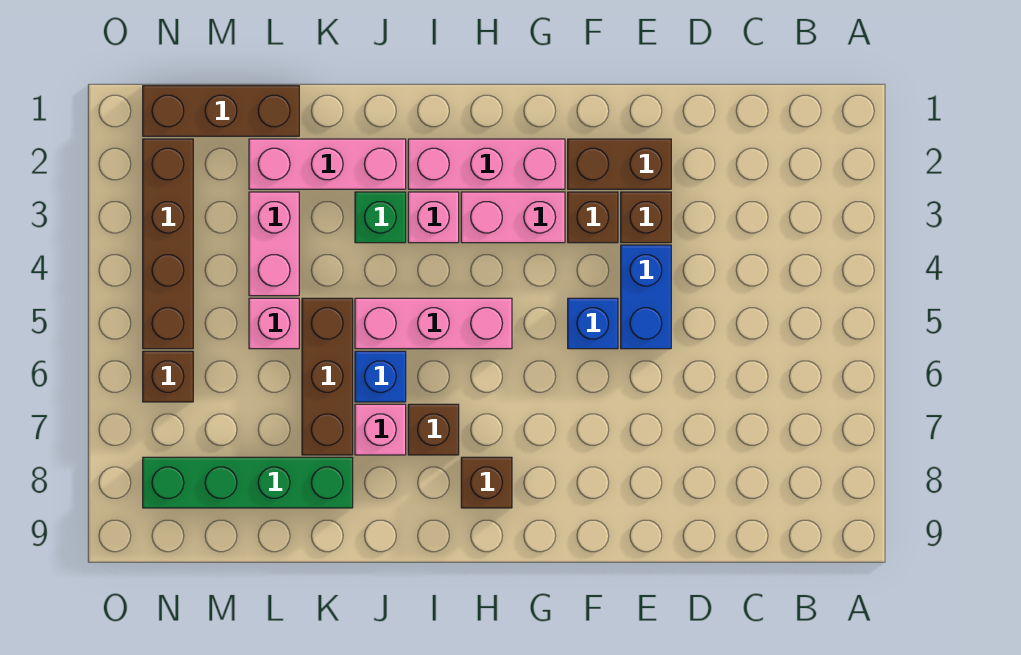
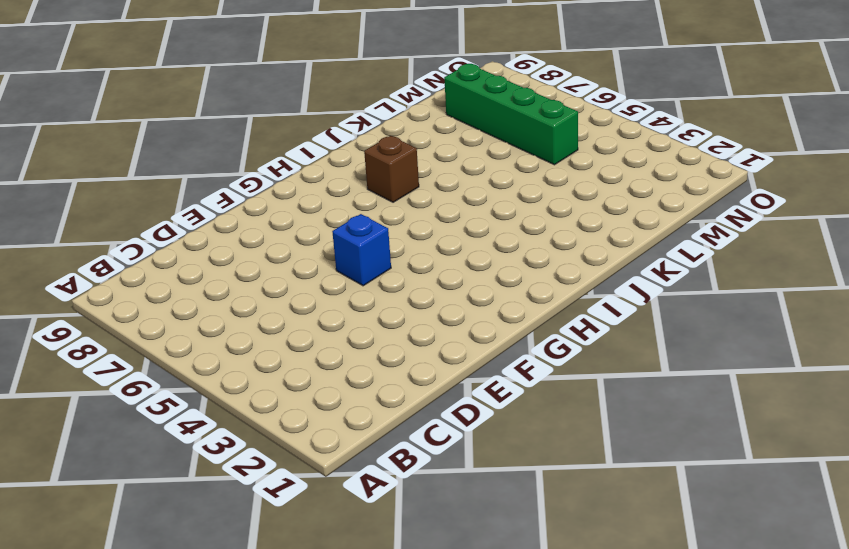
green 1x4 brick [444,64,578,165] -> green 1x4 brick turned to [143,457,353,508]
none -> brown 1x2 brick [568,139,671,189]
none -> brown 1x1 brick [621,192,671,243]
none -> blue 1x2 brick [621,245,671,349]

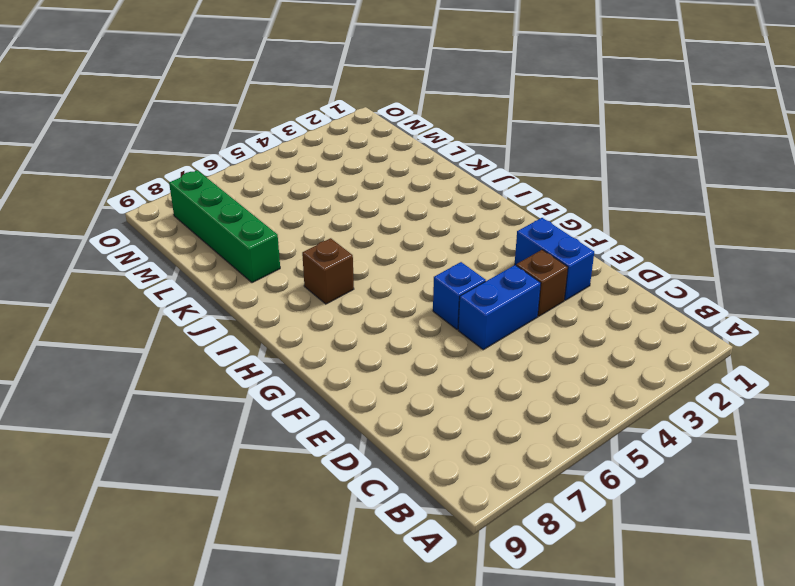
blue 1x2 brick [515,218,594,300] -> brown 1x2 brick [568,139,671,189]
none -> brown 1x1 brick [568,192,618,243]
none -> pink 1x3 brick [408,139,565,189]
none -> pink 1x2 brick [461,192,565,243]

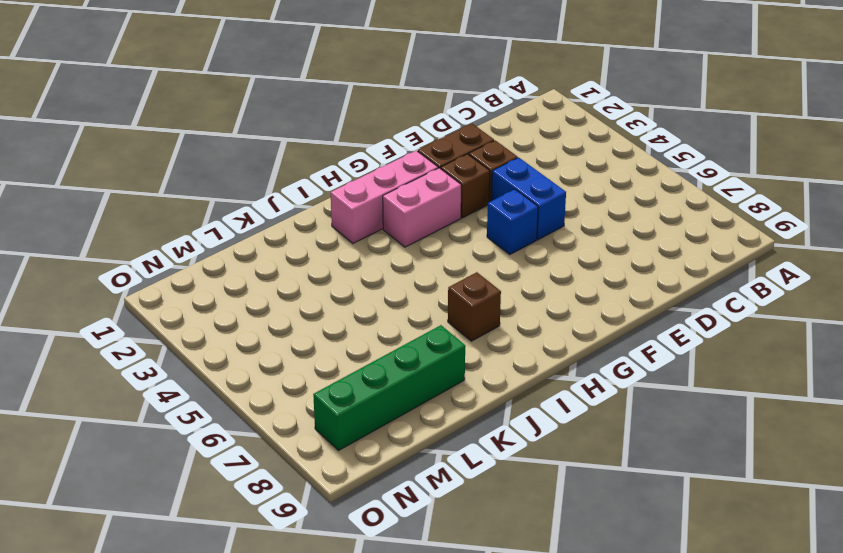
none -> pink 1x3 brick [355,298,512,349]
none -> brown 1x1 brick [461,457,512,508]
none -> pink 1x1 brick [408,192,459,243]

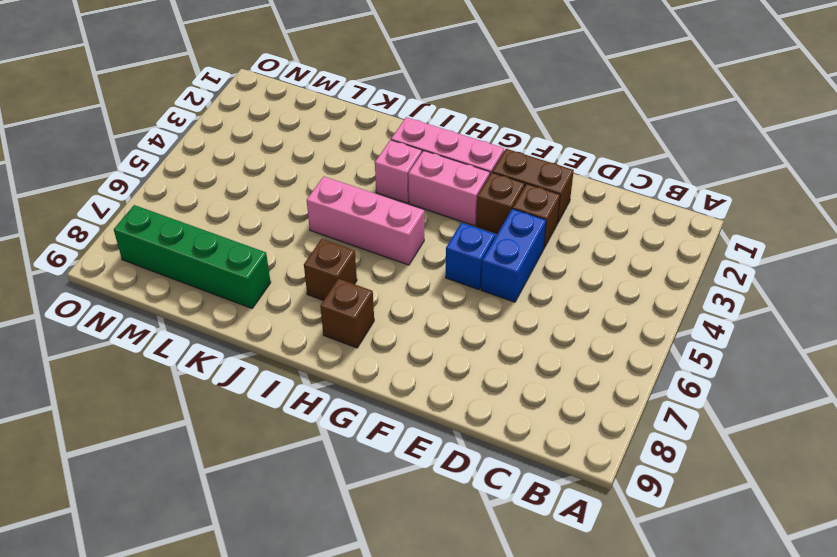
none -> pink 1x3 brick [249,139,406,189]
none -> green 1x1 brick [355,192,406,243]
none -> blue 1x1 brick [355,351,406,402]

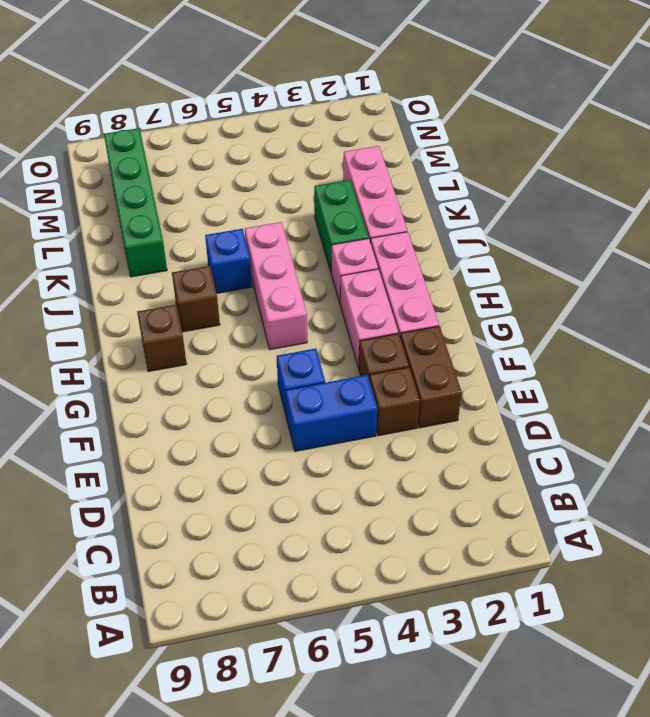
green 1x2 brick [314,180,368,272] -> green 1x1 brick [355,192,406,243]
none -> pink 1x1 brick [355,404,406,455]
none -> brown 1x3 brick [302,298,353,455]
none -> brown 1x3 brick [143,86,299,136]

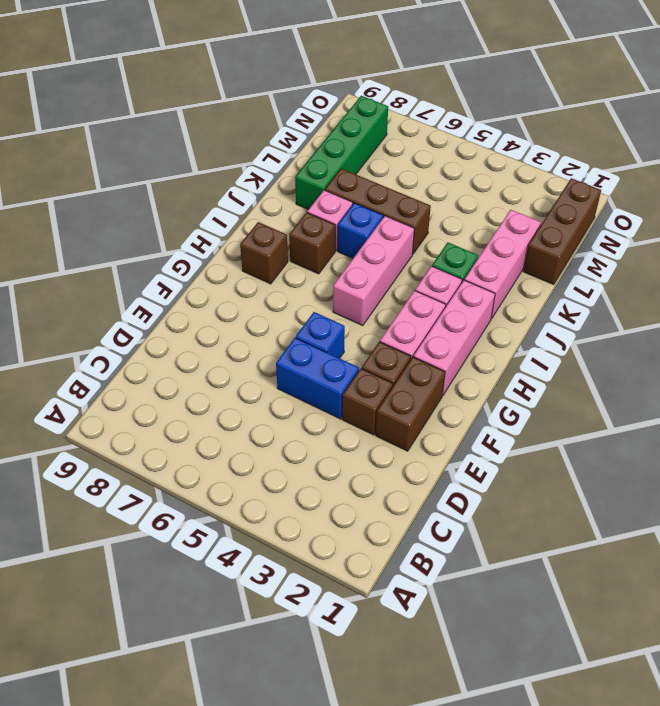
none -> pink 1x2 brick [249,192,299,296]
none -> pink 1x1 brick [249,298,299,349]
none -> brown 1x4 brick [143,139,193,349]

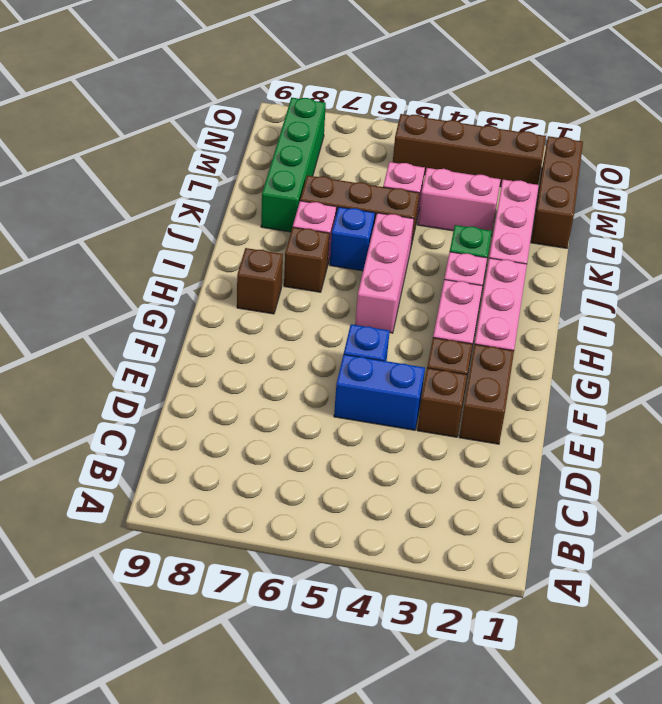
none -> brown 1x1 brick [143,351,193,402]

